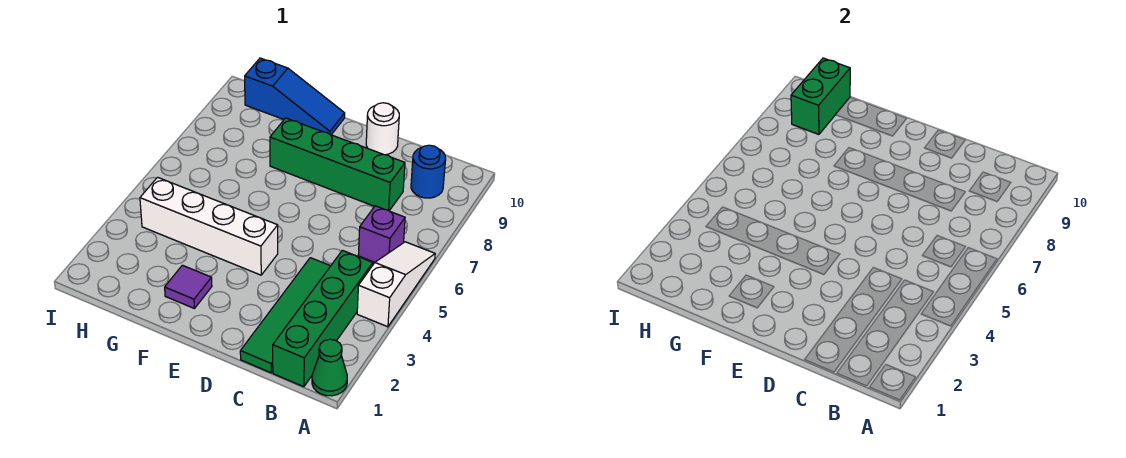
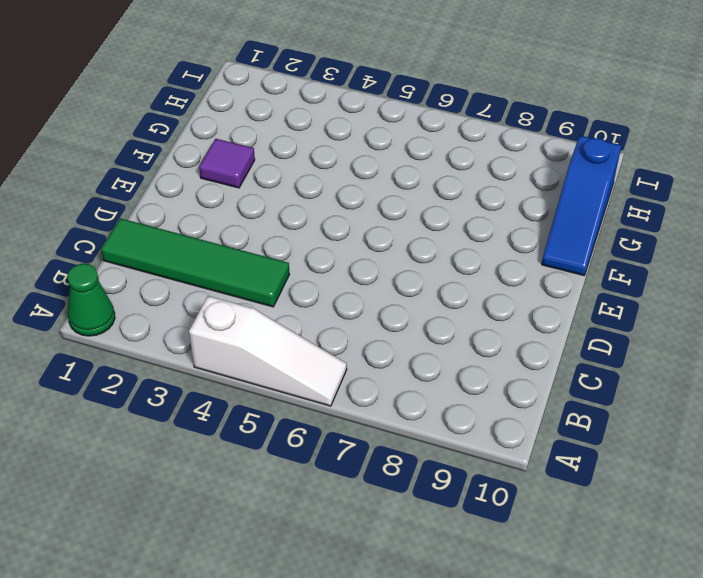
none -> green 1x4 brick [273,250,373,387]
none -> purple 1x1 brick [358,206,405,262]
none -> blue 1x1 round brick [411,145,446,198]

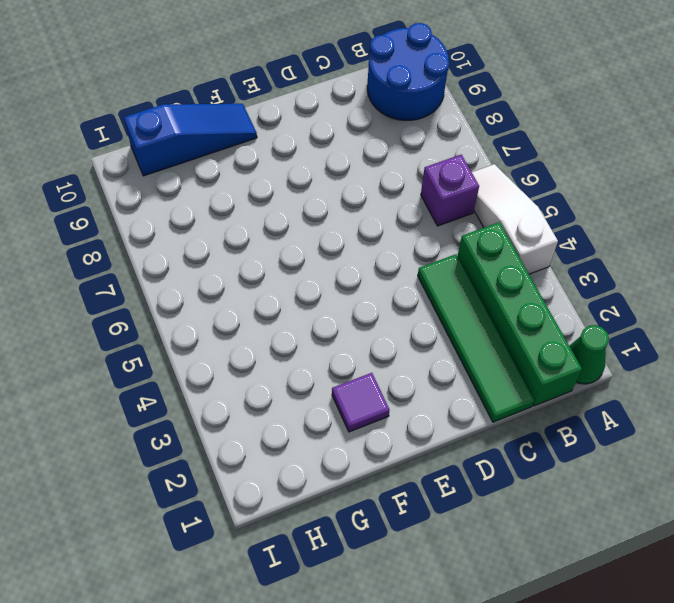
blue 2x2 round brick [367,23,449,120] -> blue 1x1 round brick [411,145,446,198]
none -> green 1x4 brick [270,118,405,211]
none -> white 1x1 round brick [366,103,399,155]
none -> white 1x4 brick [140,177,278,275]

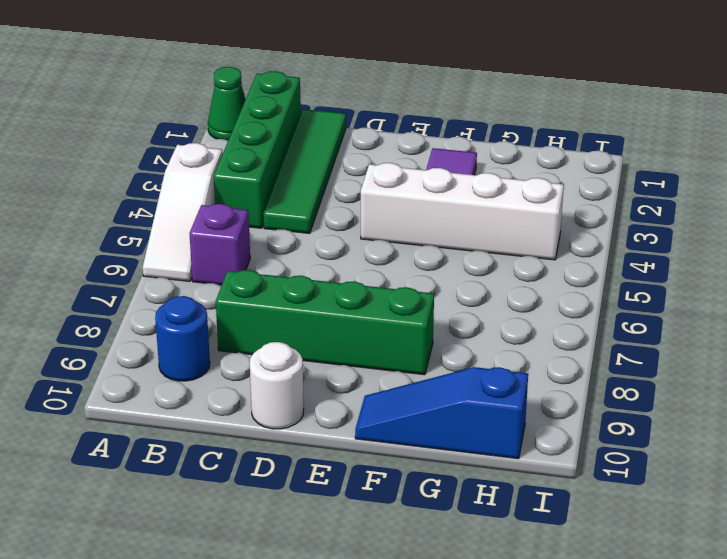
none -> green 1x2 brick [791,58,850,134]

